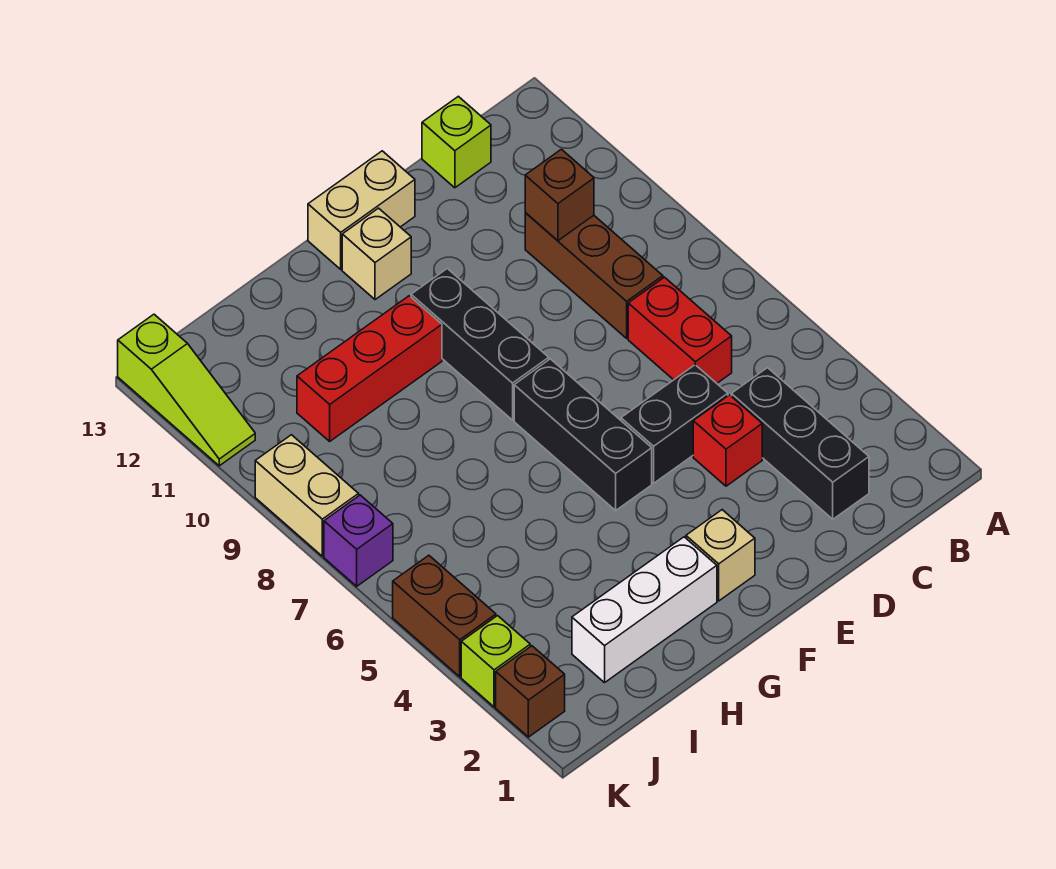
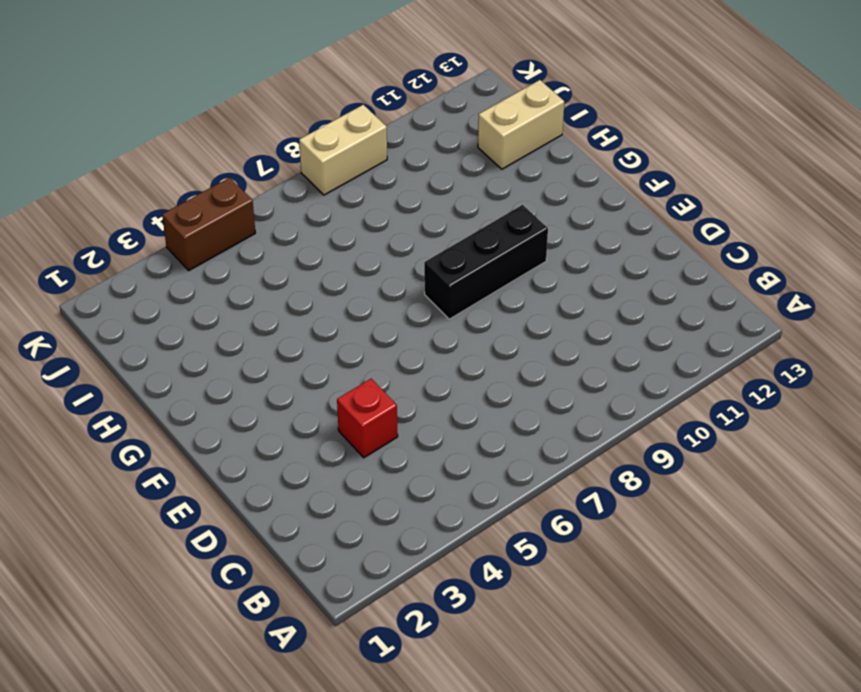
tan 1x2 brick [478,80,564,169] -> tan 1x2 brick turned to [308,151,415,269]
none -> black 1x3 brick [731,368,869,519]
none -> red 1x2 brick [628,277,732,383]
none -> brown 1x3 brick [525,212,663,338]

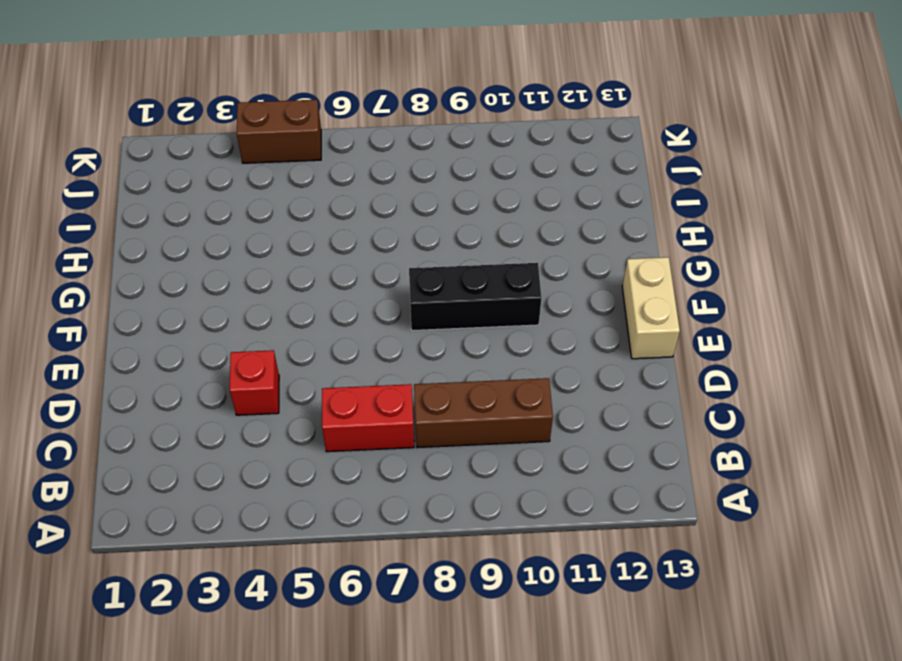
none -> black 1x3 brick [731,368,869,519]
none -> lime 1x1 brick [422,96,491,188]
none -> black 1x2 brick [621,365,728,483]

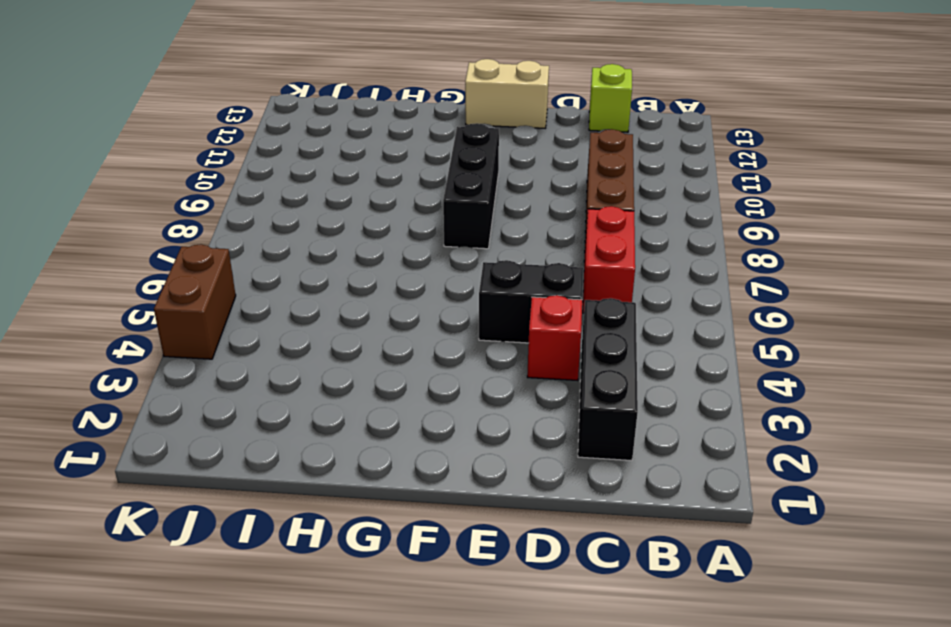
none -> tan 1x1 brick [686,510,755,601]
none -> black 1x3 brick [514,359,652,510]
none -> tan 1x1 brick [342,208,411,300]

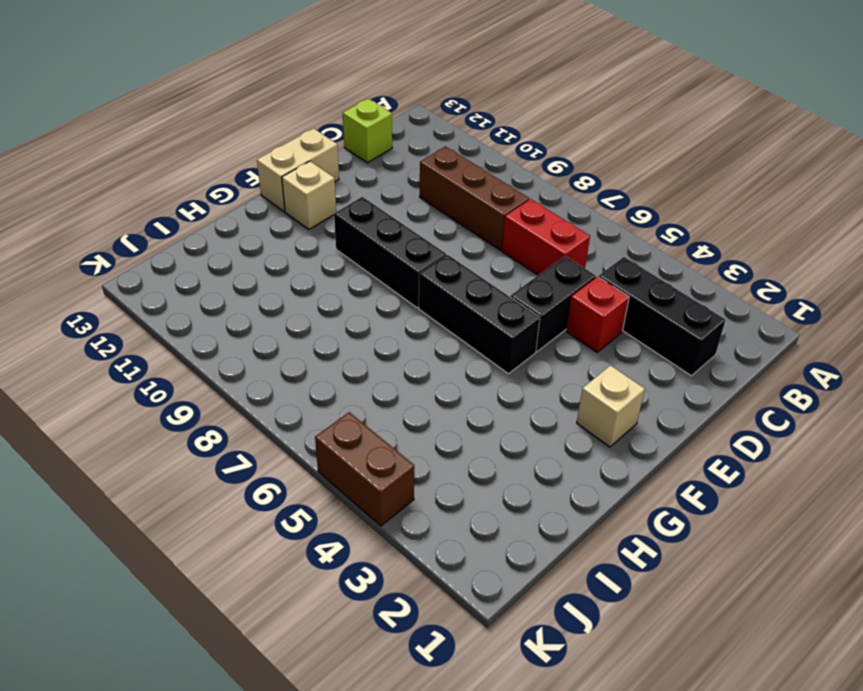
none -> white 1x3 brick [572,537,717,683]
none -> red 1x3 brick [297,296,442,441]
none -> brown 1x1 brick [496,646,565,737]

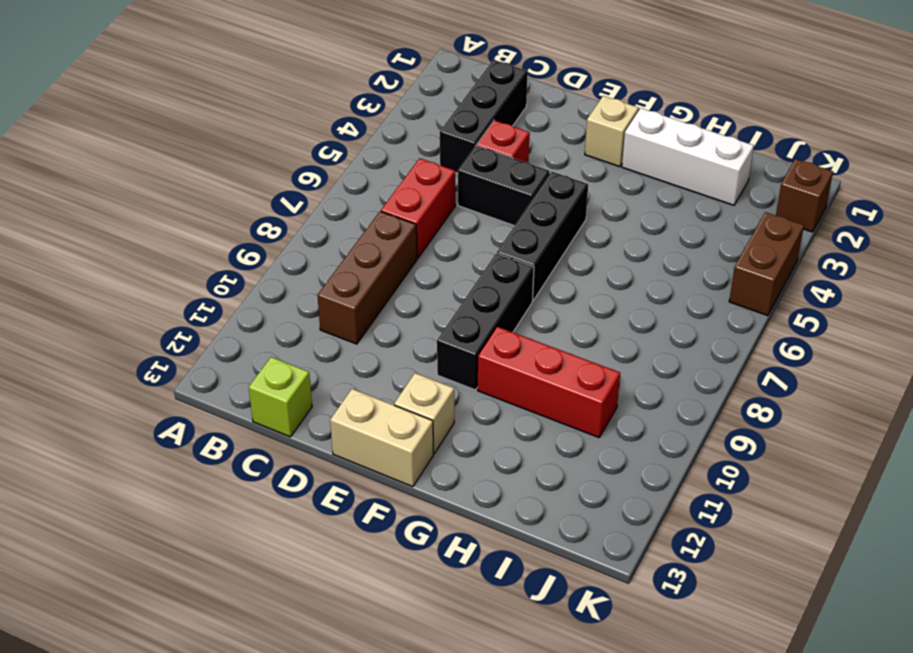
none -> lime 1x1 brick [461,616,530,707]
none -> purple 1x1 brick [324,495,393,586]
none -> tan 1x2 brick [255,435,359,556]

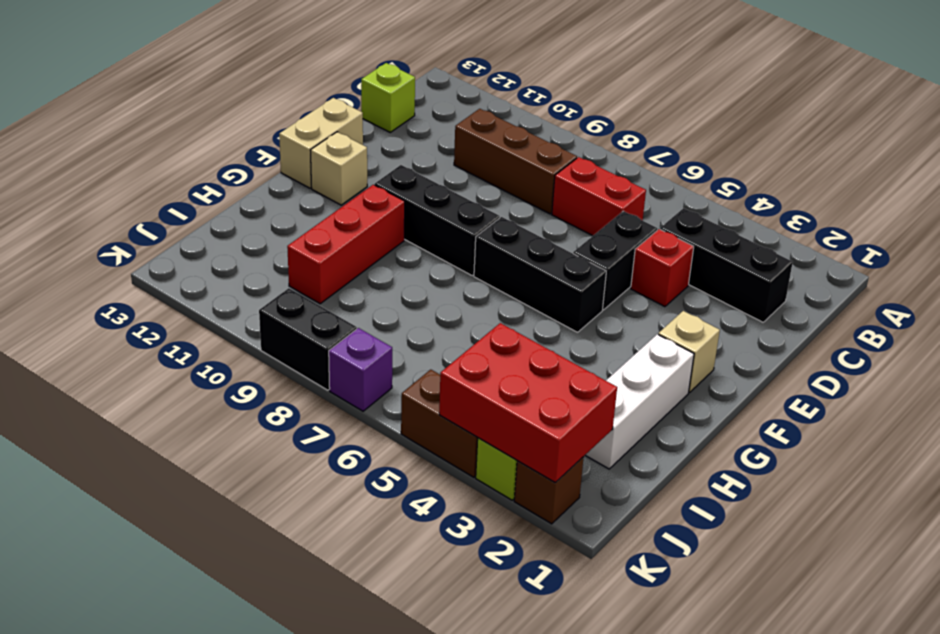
red 2x3 brick [439,323,617,483] -> none
black 1x2 brick [259,288,357,390] -> tan 1x2 brick [255,435,359,556]
none -> lime 1x3 slope [118,314,255,466]
none -> brown 1x1 brick [525,149,594,241]

